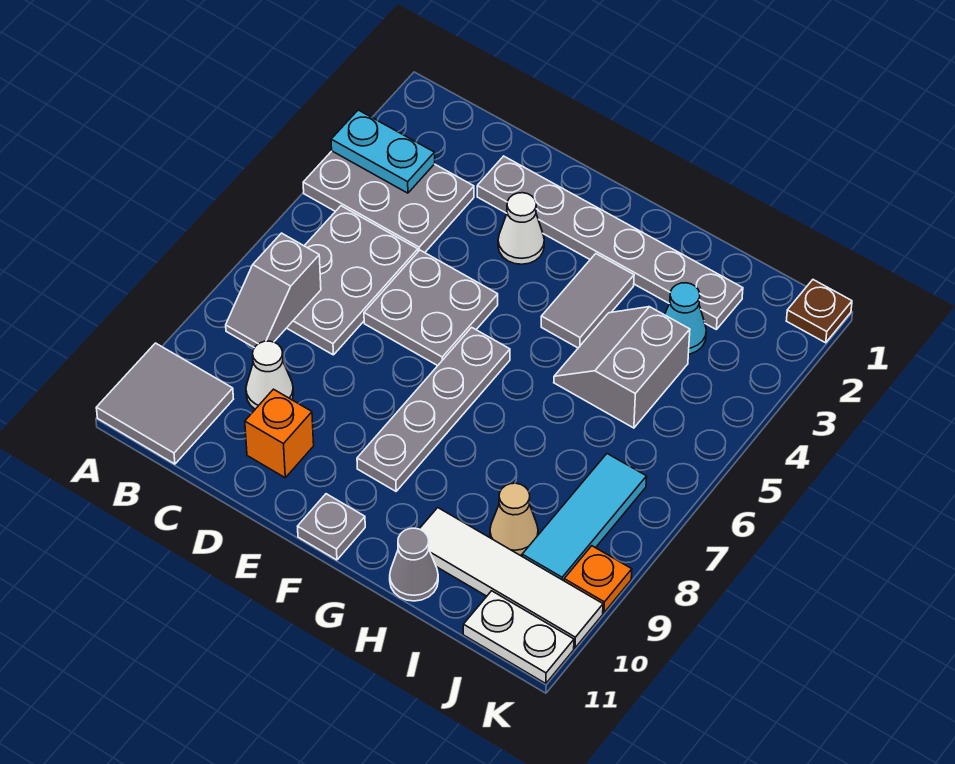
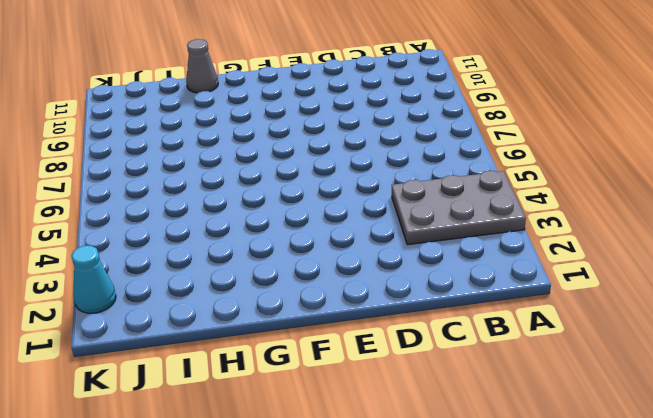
cyan 1x1 cone [71,245,116,313] -> cyan 1x1 cone moved to [665,283,706,354]
none -> grey 2x2 tile [96,343,233,464]
none -> grey 2x3 plate [287,206,418,355]
none -> white 1x1 cone [246,341,294,409]

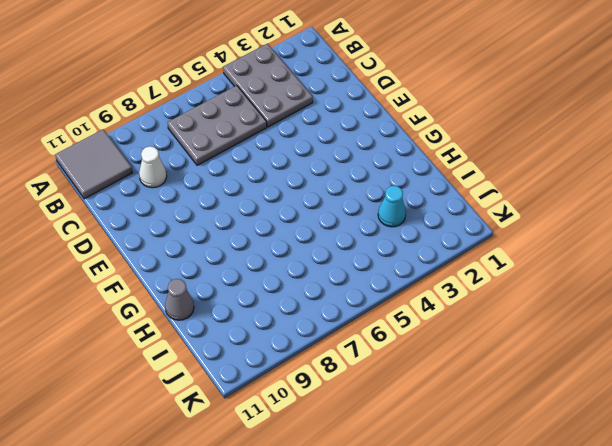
none -> grey 1x6 plate [477,156,743,329]
none -> grey 2x2 plate [364,250,498,366]
none -> orange 1x1 brick [245,389,314,478]

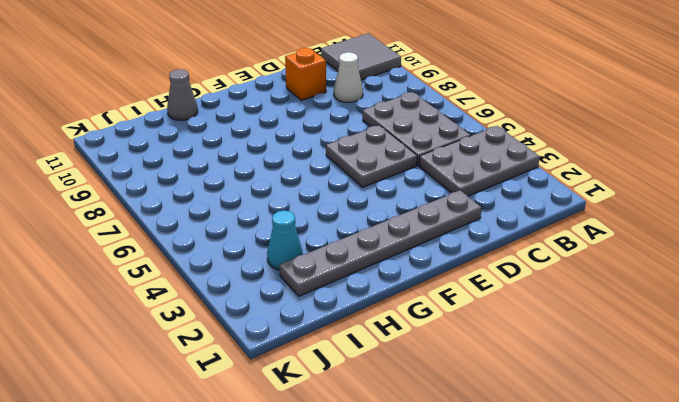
none -> white 1x1 cone [498,193,544,264]
none -> grey 1x4 plate [357,327,510,491]
none -> grey 1x1 plate [298,494,365,560]

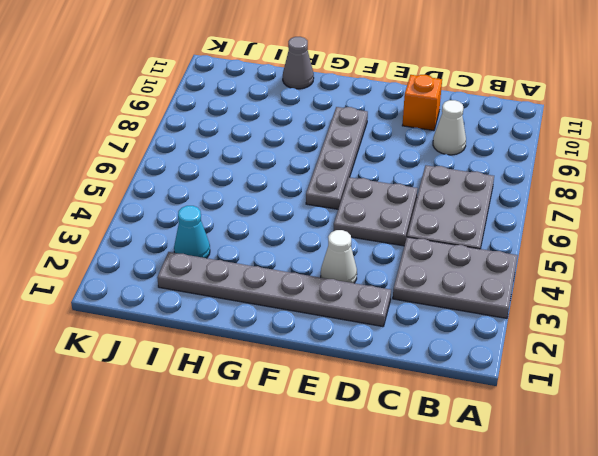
none -> grey 2x2 tile [96,343,233,464]
none -> grey 1x1 plate [298,494,365,560]
none -> grey 1x2 tile [541,254,634,348]

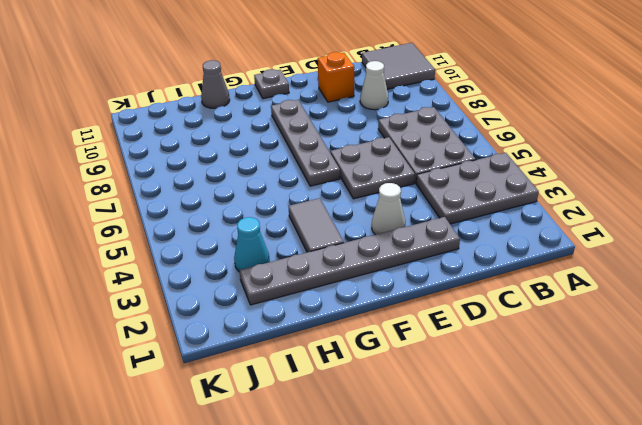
none -> grey 2x2 slope [554,307,690,428]
none -> white 1x4 tile [420,508,603,648]
none -> tan 1x1 cone [490,483,538,555]

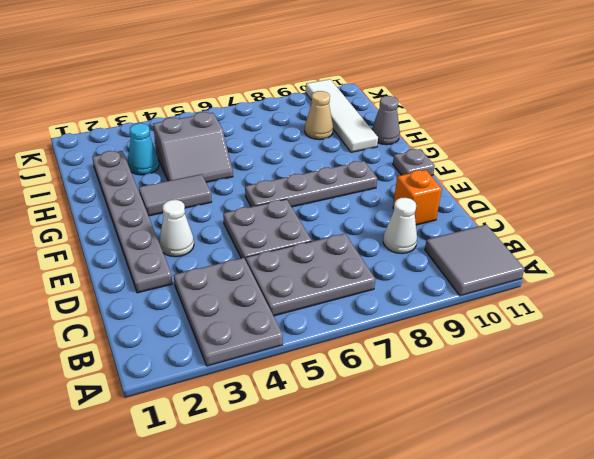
none -> cyan 1x3 tile [522,454,647,581]
none -> white 1x2 plate [463,591,574,684]
none -> brown 1x1 plate [786,280,852,343]

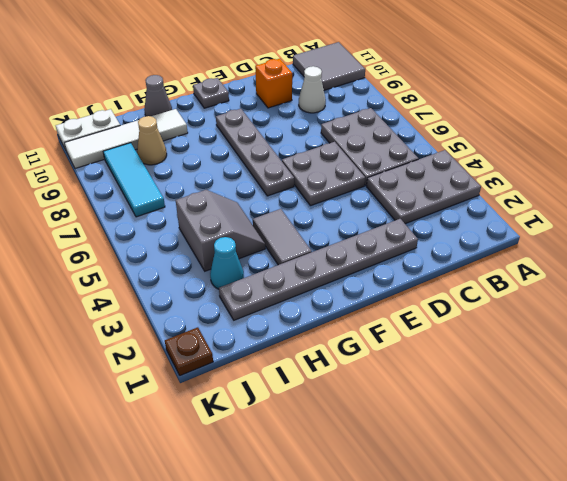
none -> white 1x1 cone [498,193,544,264]
none -> orange 1x1 plate [564,546,632,613]
none -> cyan 1x2 plate [331,110,435,193]

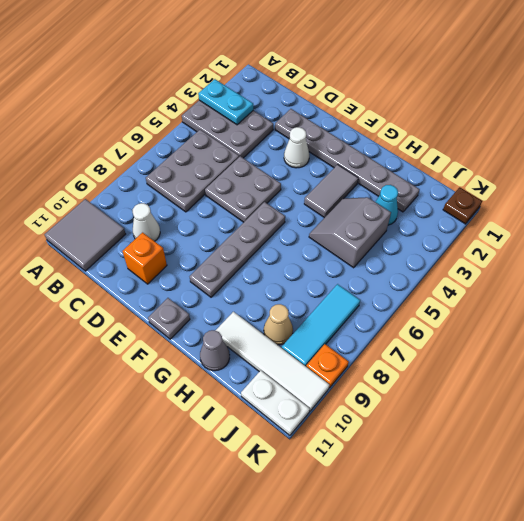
none -> grey 1x2 slope [226,233,321,348]

